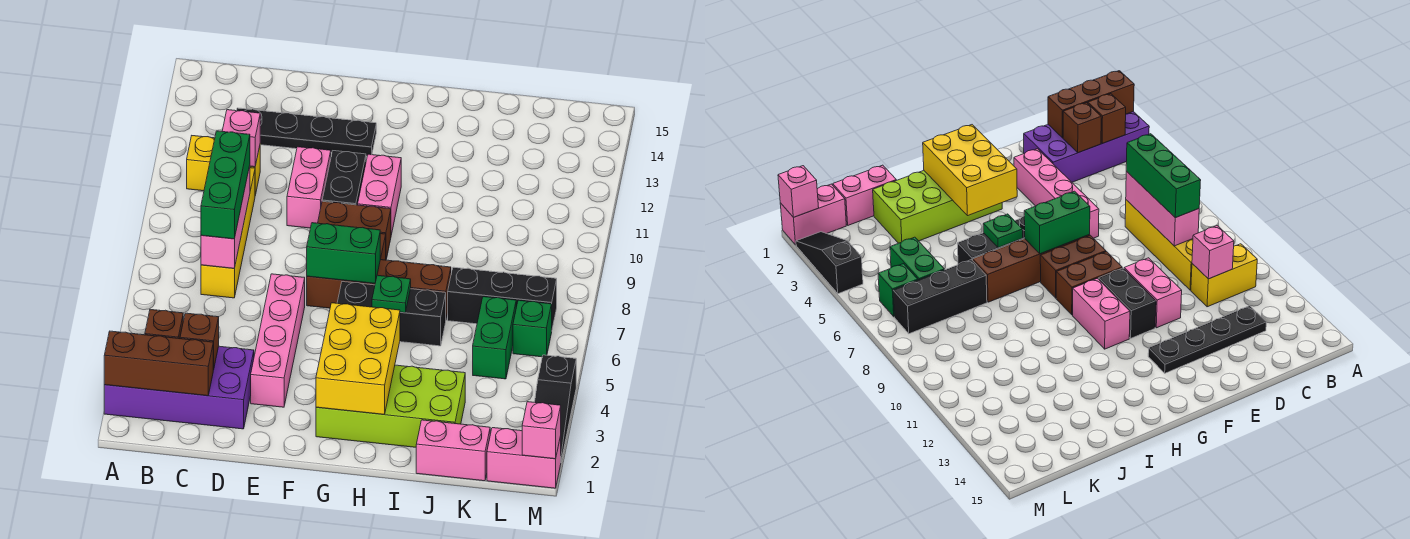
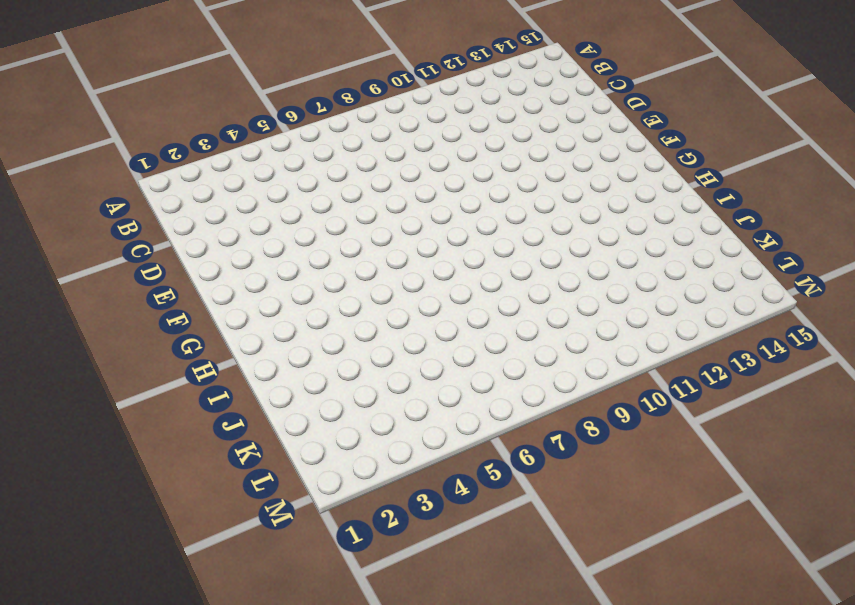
none -> purple 2x4 brick [104,346,254,429]
none -> yellow 1x2 brick [187,136,260,195]
none -> yellow 1x4 brick [201,168,255,298]

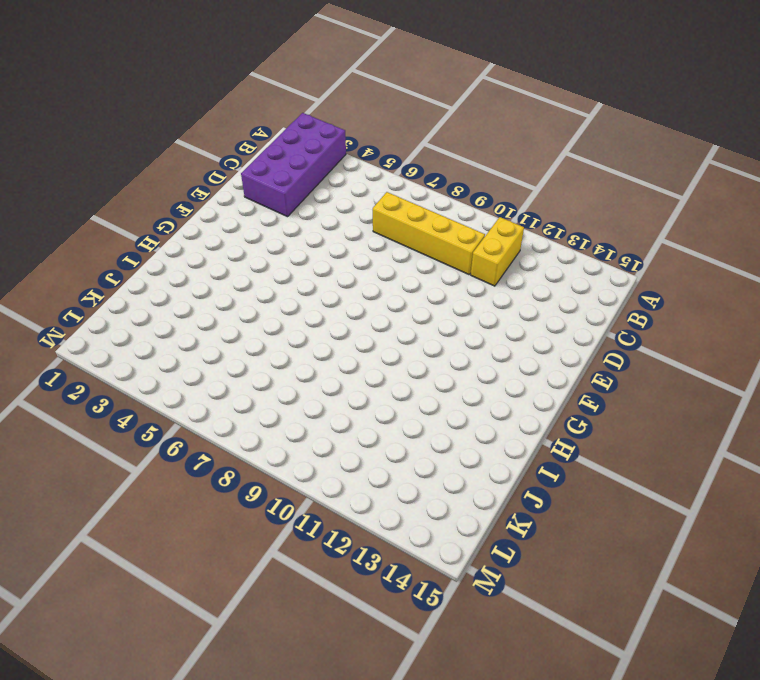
none -> black 1x4 plate [237,108,376,156]
none -> pink 1x4 brick [251,274,305,407]
none -> pink 1x2 brick [287,147,331,228]

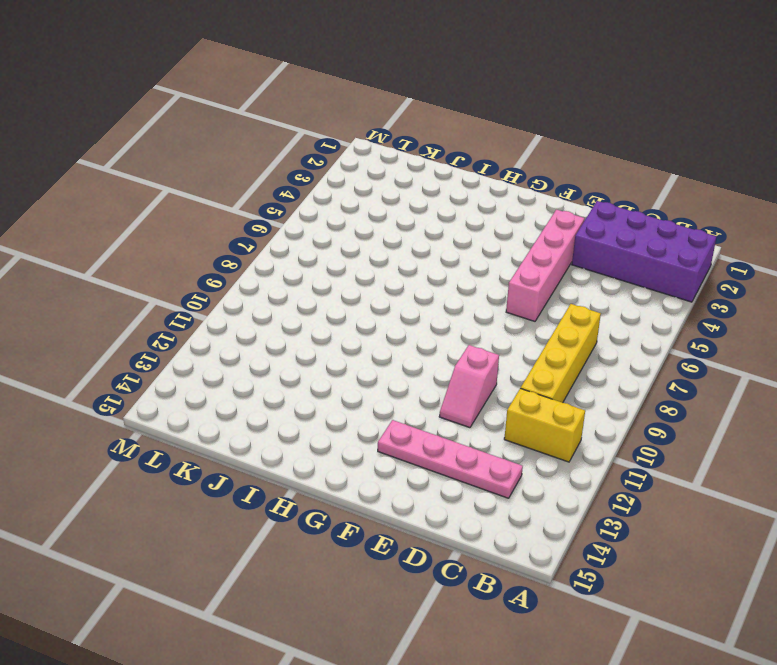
pink 1x4 plate [378,420,523,498] -> black 1x4 plate [237,108,376,156]
pink 1x2 slope [439,345,499,428] -> pink 1x2 brick [287,147,331,228]
none -> brown 1x4 brick [307,260,451,318]
none -> brown 1x2 brick [1040,235,1106,298]
none -> brown 1x2 brick [318,201,391,259]

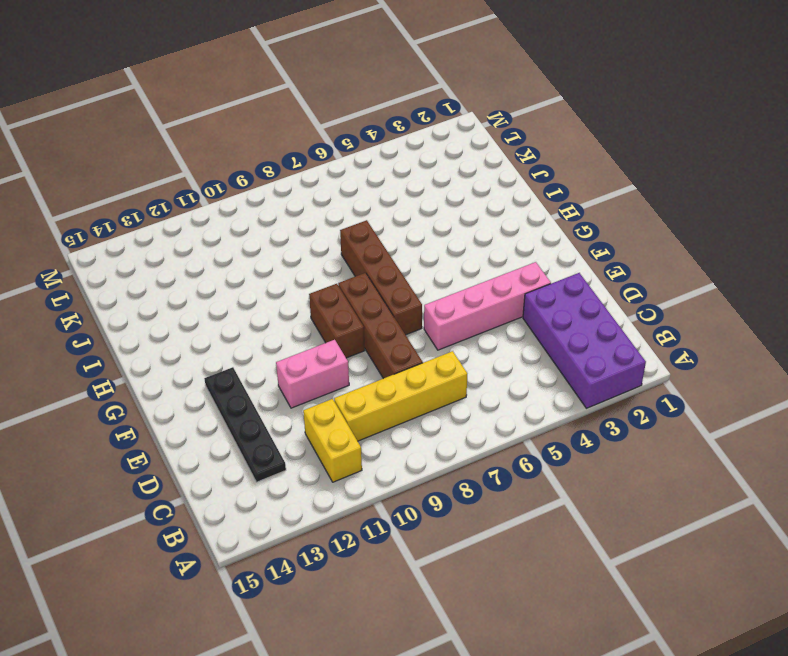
brown 1x4 brick [338,273,423,379] -> brown 1x2 brick [1040,235,1106,298]
none -> black 1x2 brick [322,151,366,205]
none -> lime 2x4 brick [316,365,465,447]
none -> black 1x3 brick [337,282,446,346]

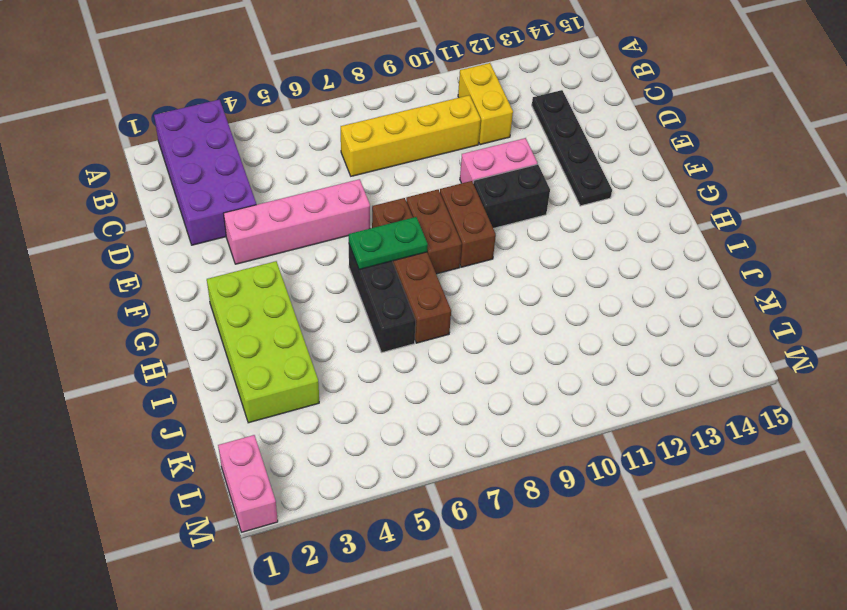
green 1x2 plate [349,217,428,270] -> green 1x2 brick [307,223,381,283]
none -> pink 1x2 brick [358,154,401,235]
none -> pink 1x2 brick [416,420,490,481]
none -> black 1x3 brick [448,267,557,328]

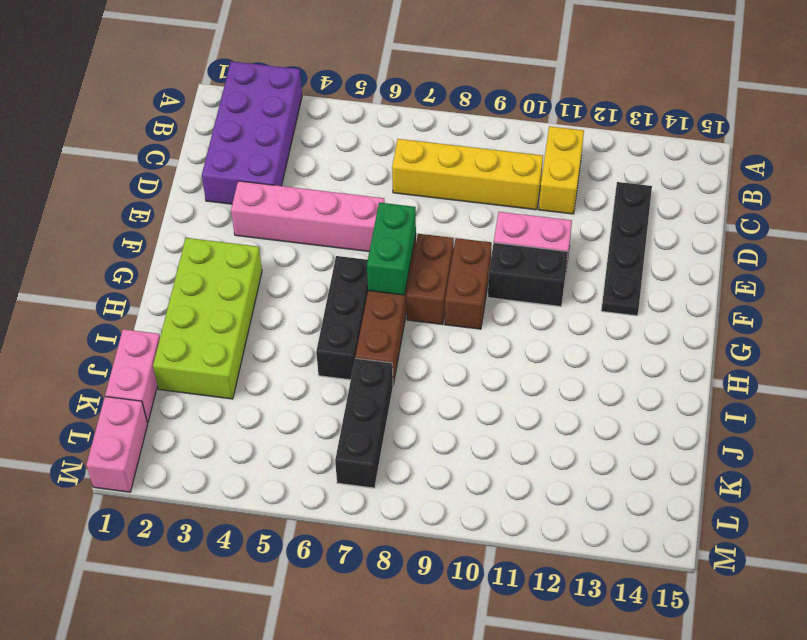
none -> pink 1x2 brick [358,154,401,235]
none -> green 1x2 brick [473,297,516,379]
none -> green 1x1 brick [513,300,552,357]

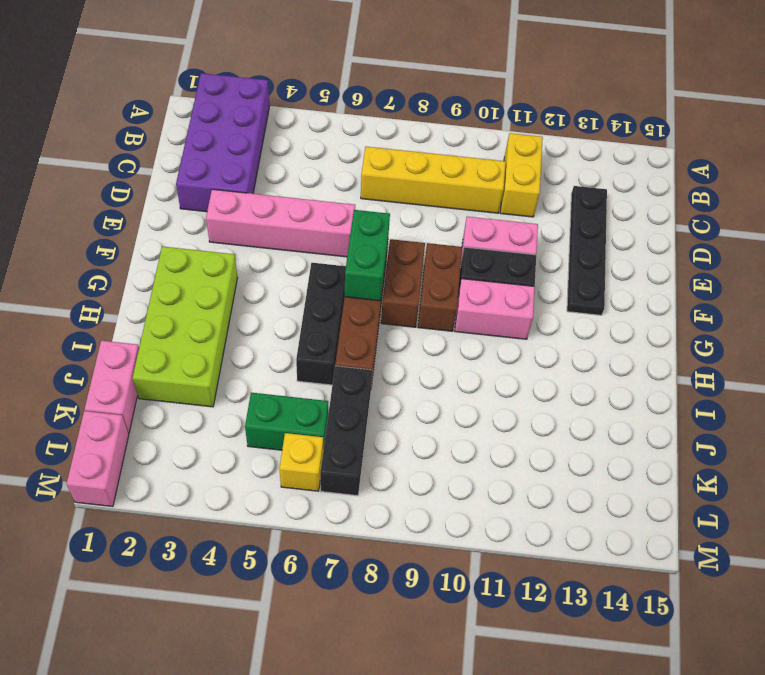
yellow 1x1 brick [279,433,323,491] -> green 1x1 brick [513,300,552,357]
none -> black 1x3 slope [535,355,576,460]
none -> brown 1x3 brick [104,331,213,396]
none -> brown 1x1 brick [145,309,183,339]

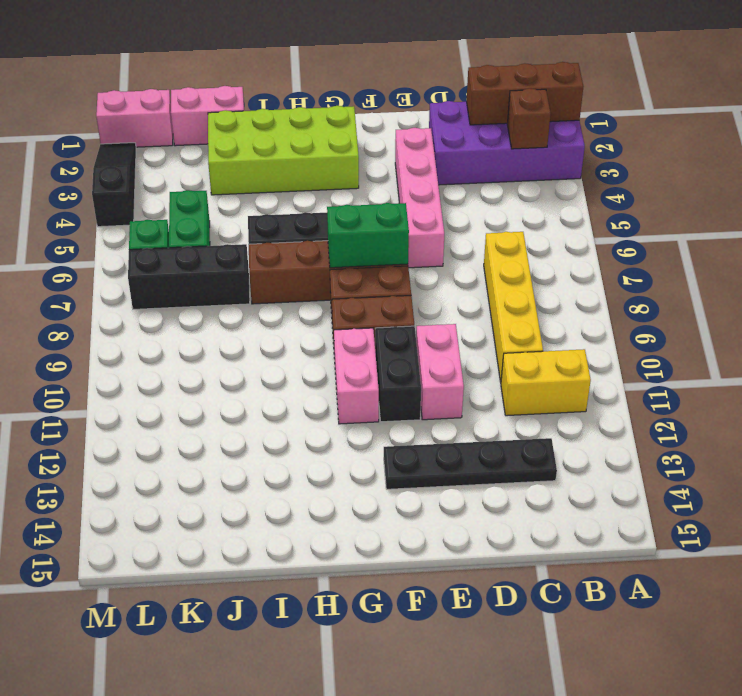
none -> brown 1x1 brick [180,313,219,370]
none -> pink 1x3 brick [201,166,250,268]
none -> pink 1x1 brick [222,110,260,167]

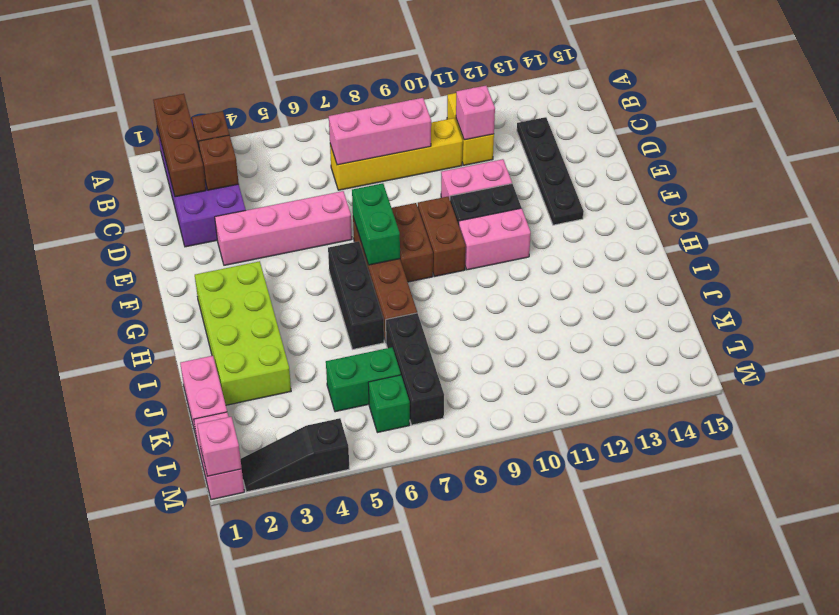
none -> yellow 2x3 brick [316,303,400,414]
none -> green 1x1 plate [372,275,411,313]
none -> green 1x3 brick [201,131,250,239]

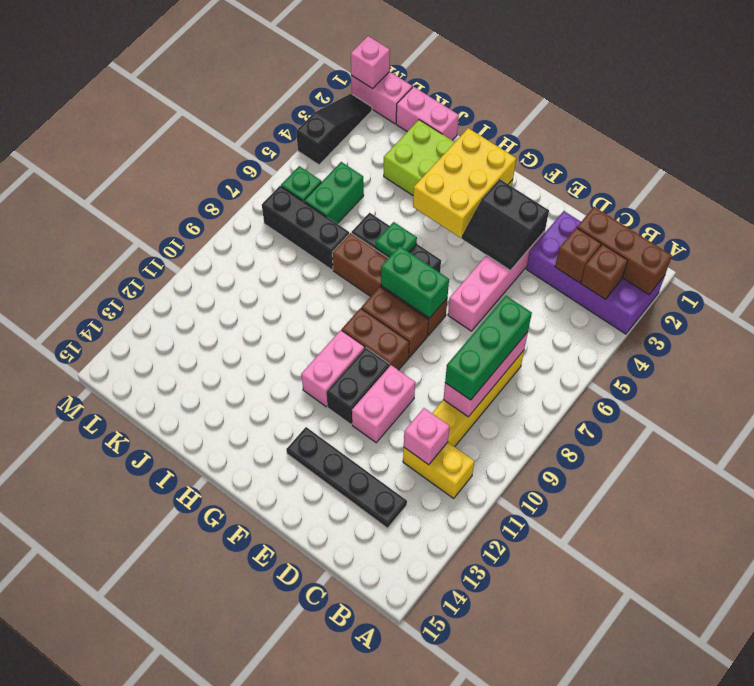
black 2x2 slope [462,179,549,271] -> none

